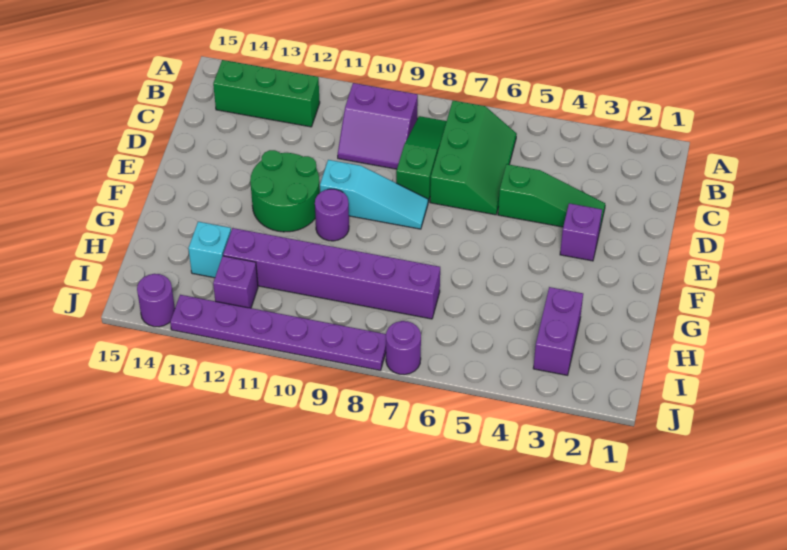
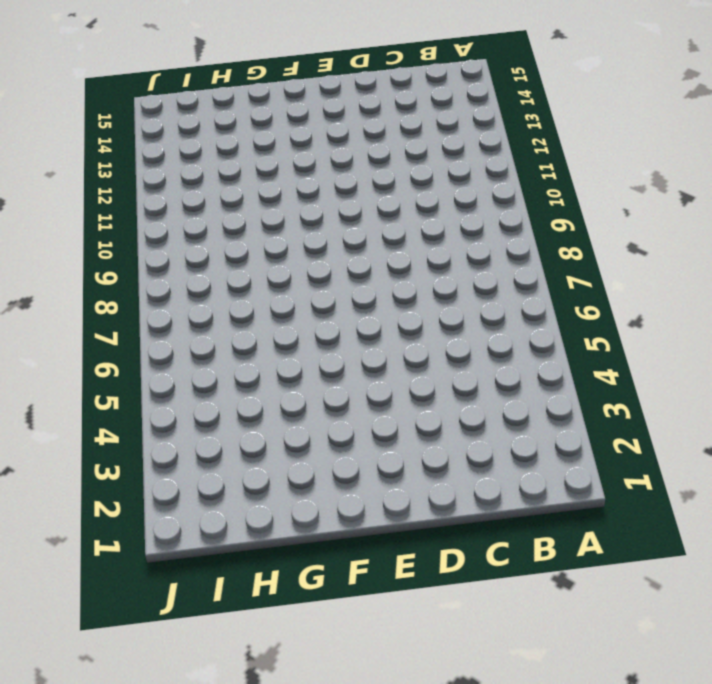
none -> green 2x3 slope [430,101,517,215]
none -> green 1x3 slope [396,116,447,202]
none -> purple 2x2 slope [338,83,418,169]

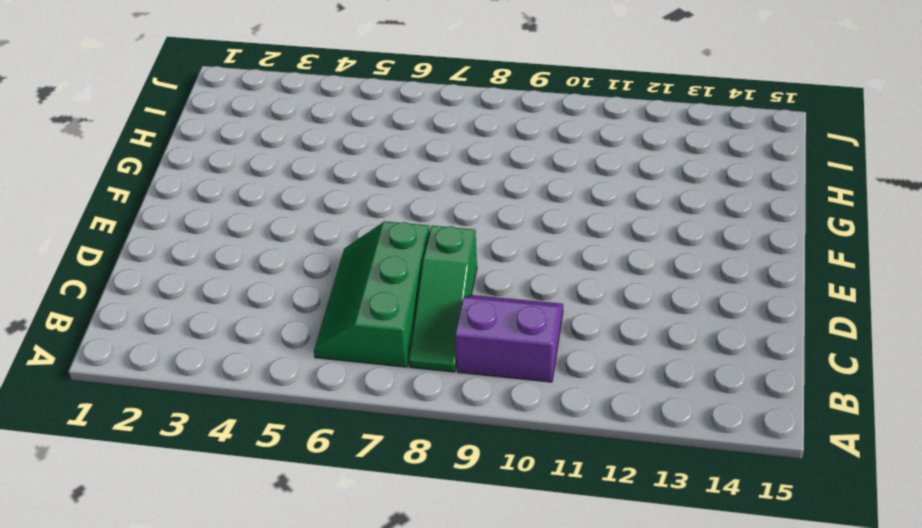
none -> green 1x3 brick [213,60,320,127]
none -> green 1x3 slope [498,164,605,228]
none -> purple 1x1 brick [560,203,602,261]

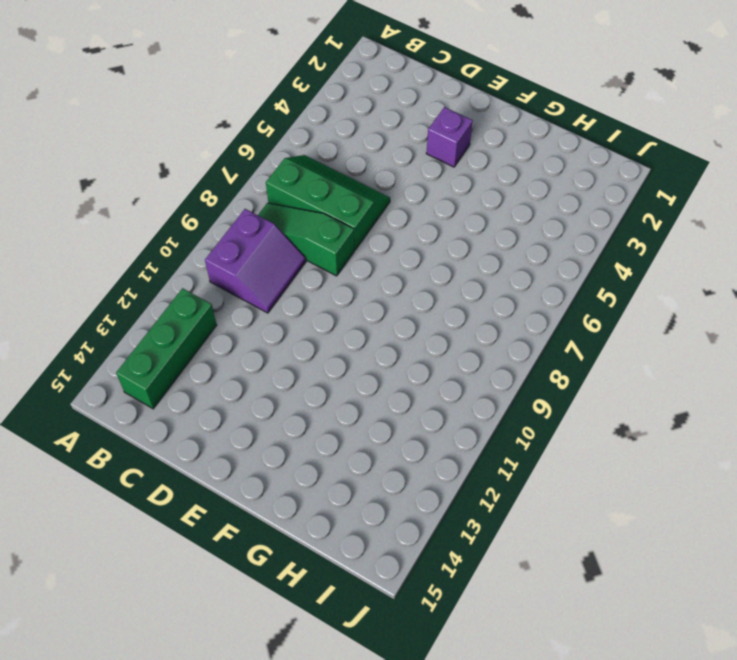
none -> green 1x3 slope [498,164,605,228]
none -> cyan 1x3 slope [320,160,428,229]
none -> green 2x2 round brick [250,150,320,232]

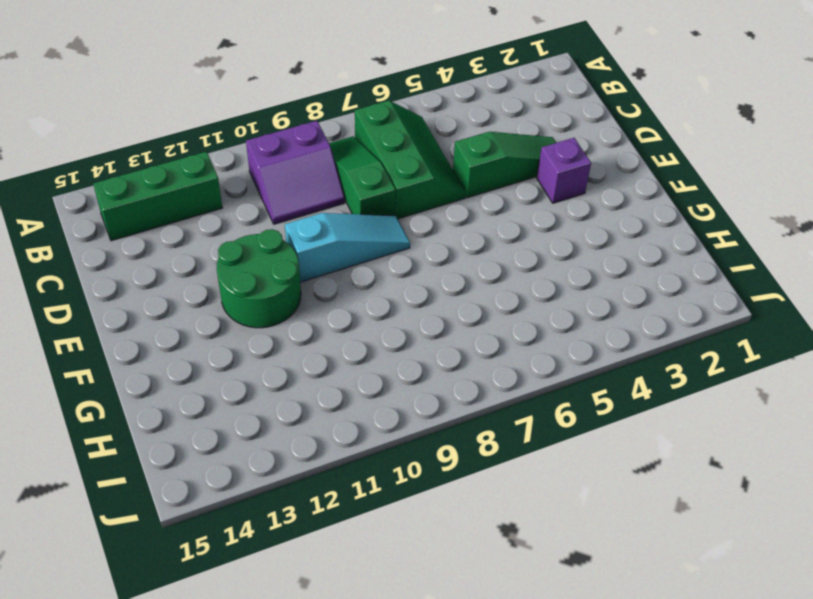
none -> purple 1x1 round brick [315,189,349,241]
none -> purple 1x2 brick [533,287,583,375]
none -> purple 1x6 brick [223,228,440,319]

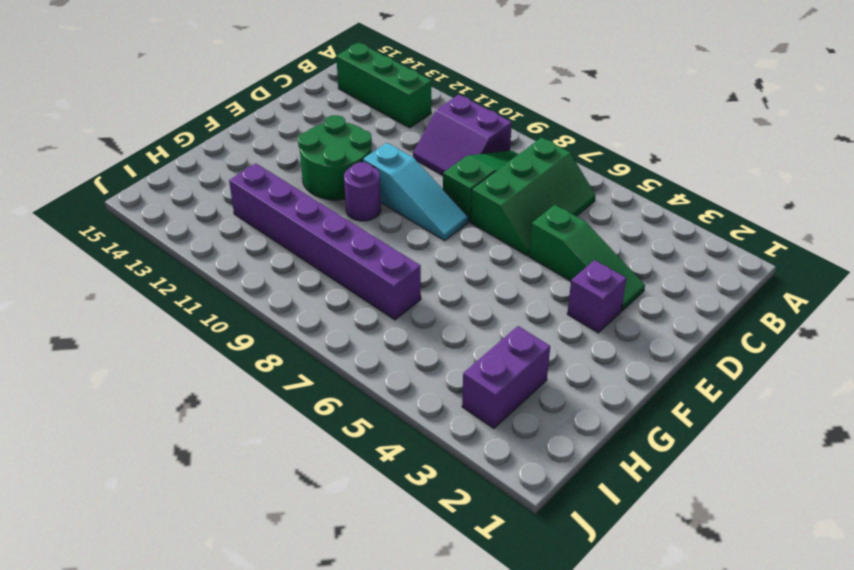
none -> cyan 1x1 brick [188,222,231,278]
none -> purple 1x1 brick [213,256,258,308]
none -> purple 1x1 round brick [386,321,421,375]

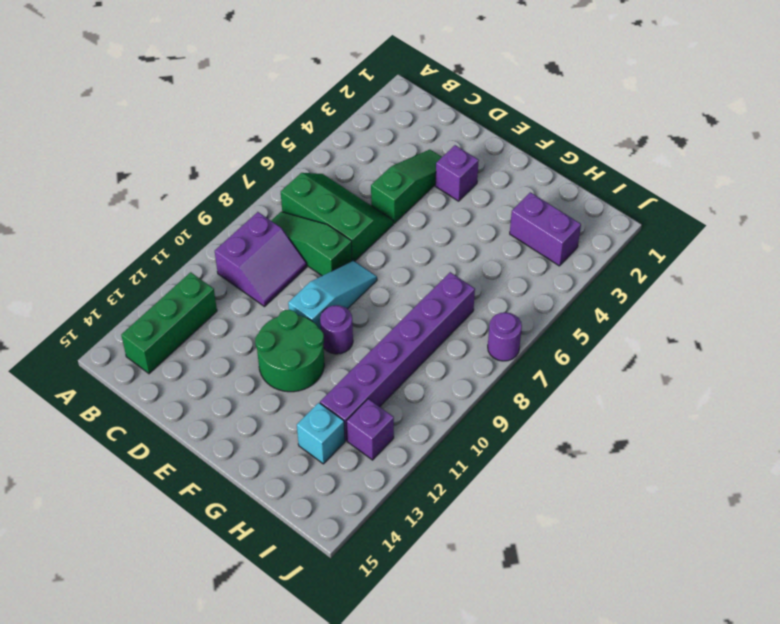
none -> purple 1x6 plate [170,295,386,370]
none -> purple 1x1 round brick [137,274,175,327]

